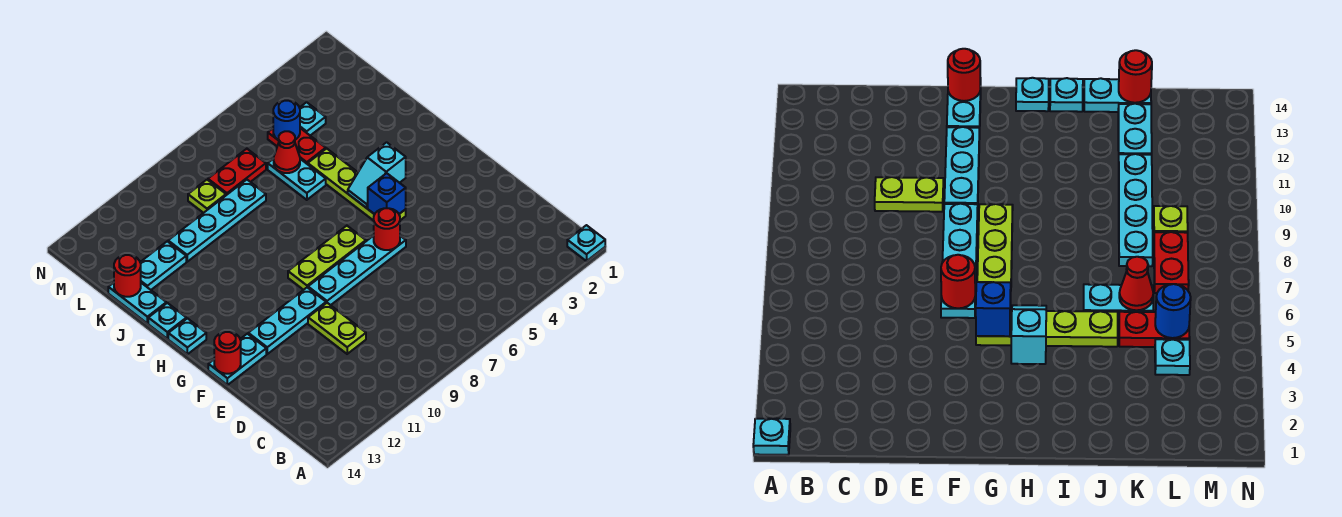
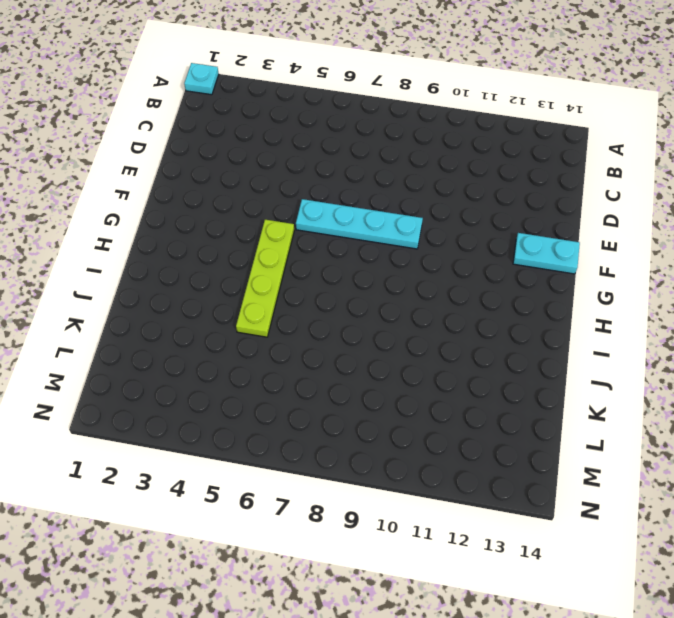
none -> lime 1x2 plate [308,303,366,354]
none -> cyan 1x3 plate [248,287,326,354]
none -> lime 1x3 plate [288,226,366,290]

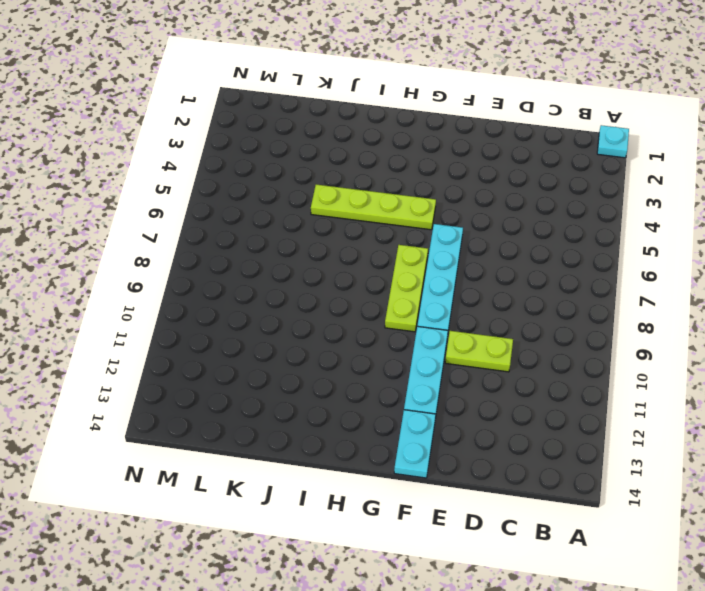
none -> cyan 1x1 plate [168,318,206,354]
none -> cyan 1x1 plate [148,303,186,339]
none -> cyan 1x2 plate [268,159,326,200]

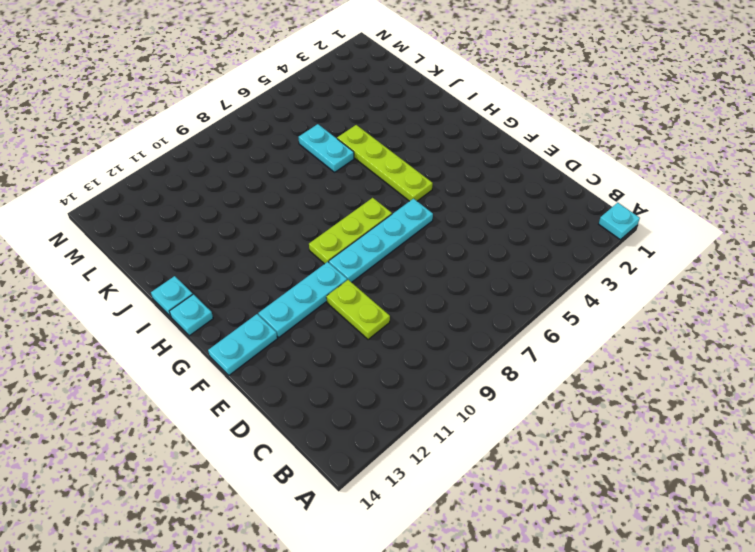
none -> cyan 1x2 plate [108,283,166,323]
none -> red 1x2 plate [268,128,326,164]
none -> cyan 1x4 plate [168,180,266,262]

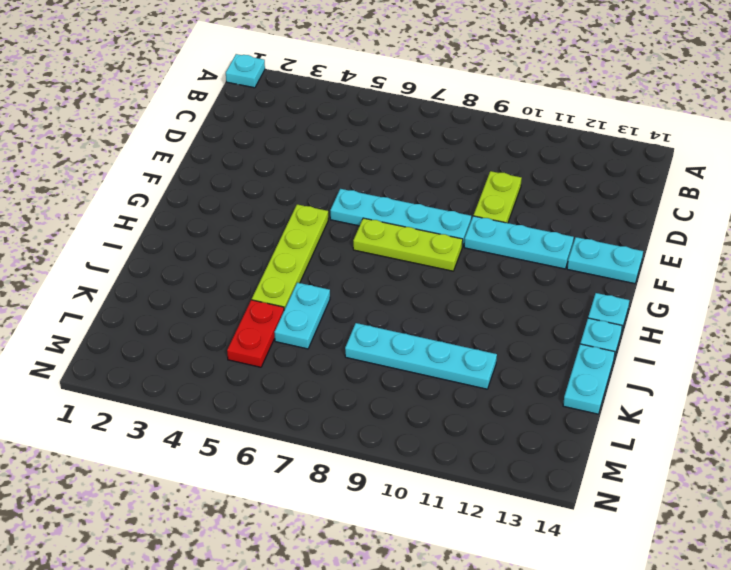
none -> cyan 1x2 plate [140,241,186,290]
none -> cyan 1x1 plate [300,102,326,135]
none -> red 1x2 plate [208,149,266,195]

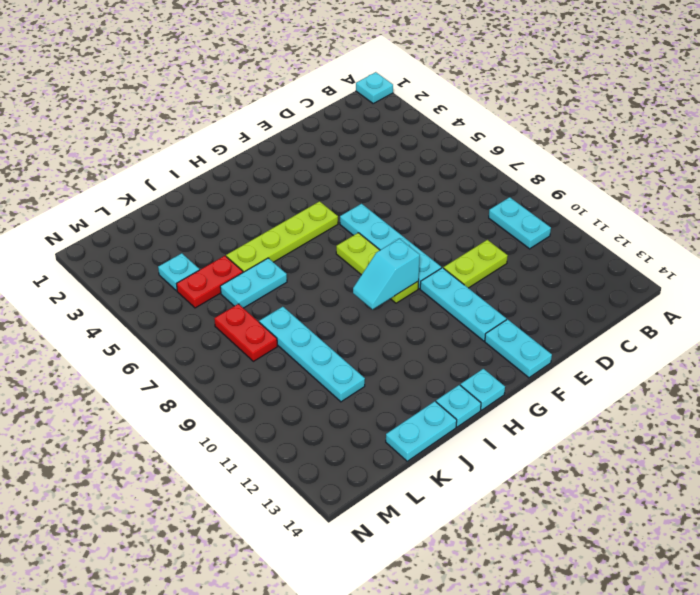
cyan 1x2 plate [489,197,551,249] -> cyan 1x2 plate moved to [140,241,186,290]
cyan 1x2 slope [353,238,420,310] -> cyan 1x2 slope turned to [348,142,406,208]
none -> lime 1x1 plate [188,180,226,213]
none -> red 1x1 round brick [373,208,400,250]
none -> red 1x1 round brick [214,332,241,374]

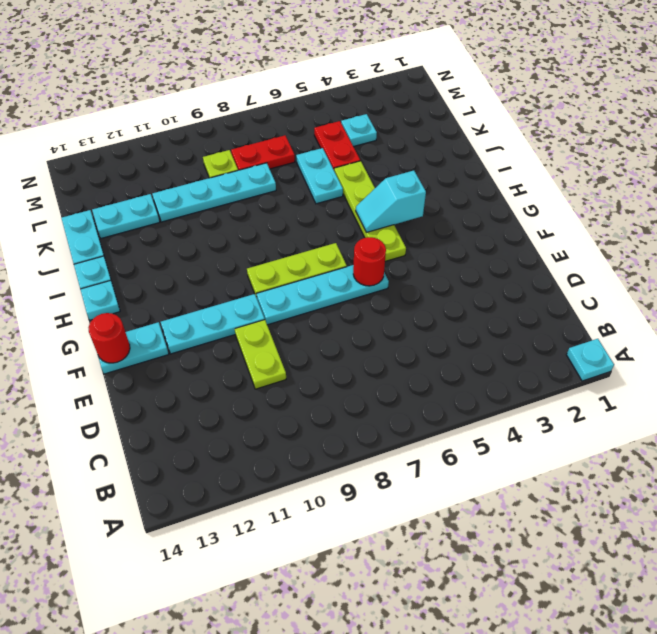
none -> blue 1x1 brick [368,173,406,214]
none -> red 1x1 cone [273,131,300,173]
none -> red 1x1 round brick [114,255,141,297]

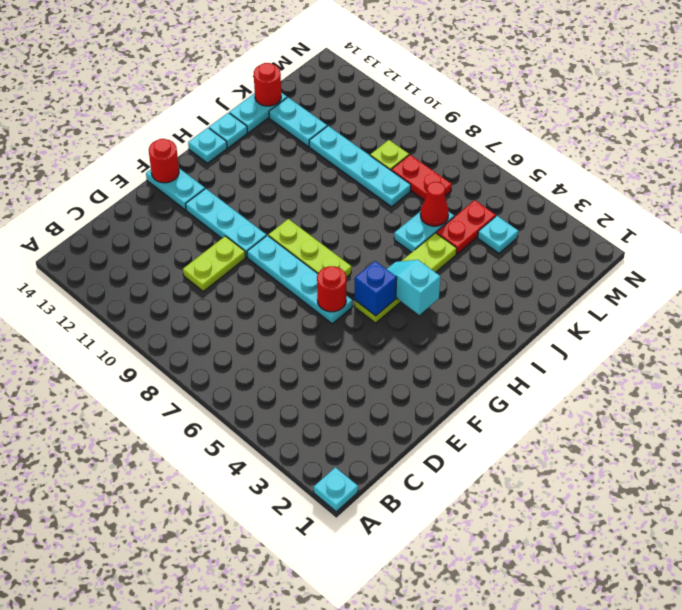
none -> blue 1x1 round brick [273,100,300,140]

